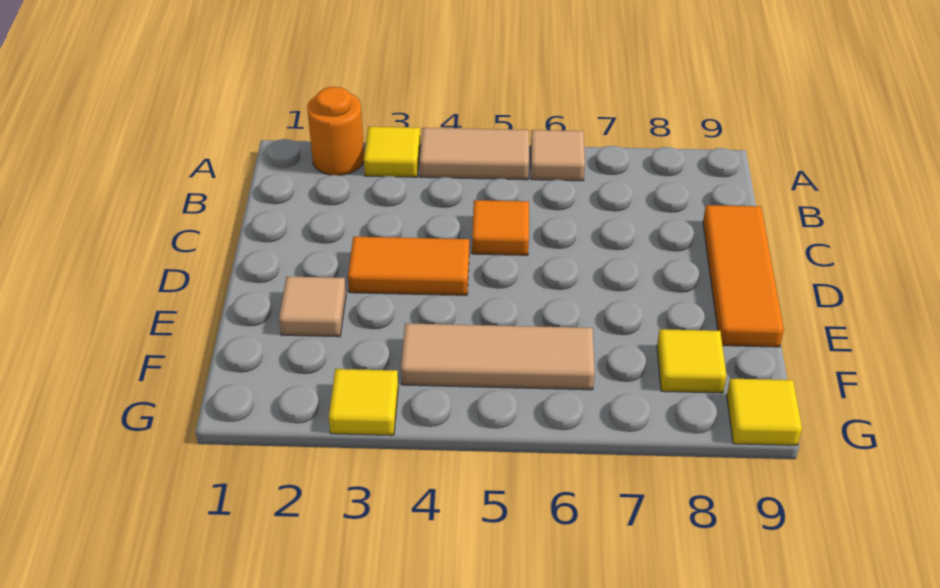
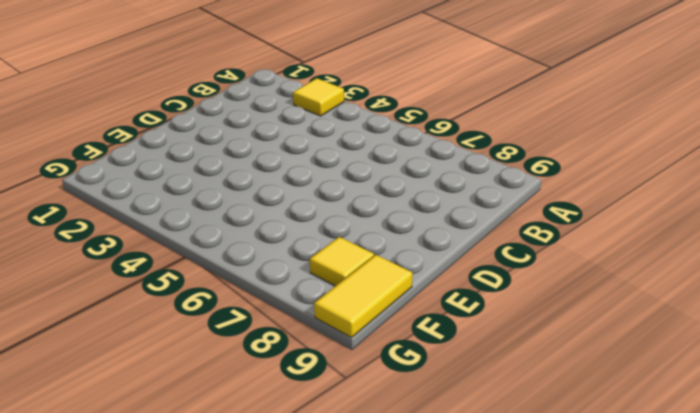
yellow 1x2 tile [314,255,412,338] -> yellow 1x1 tile [727,379,802,445]
none -> orange 1x1 round brick [307,87,364,175]
none -> tan 1x2 tile [420,128,529,180]
none -> tan 1x1 tile [531,130,585,181]

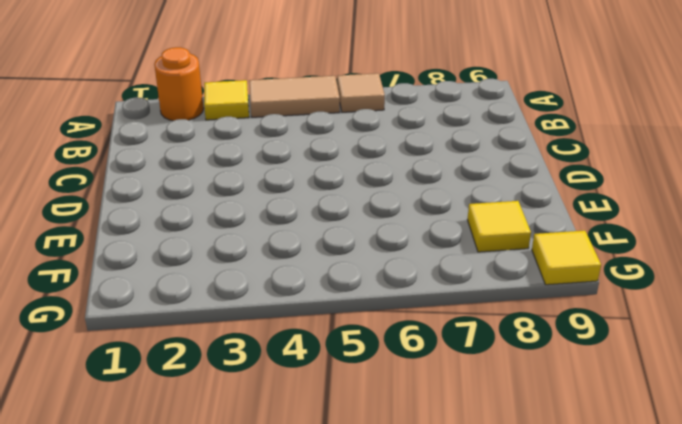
none -> orange 1x1 tile [472,200,529,255]
none -> orange 1x3 tile [703,205,784,347]
none -> orange 1x2 tile [348,237,469,295]

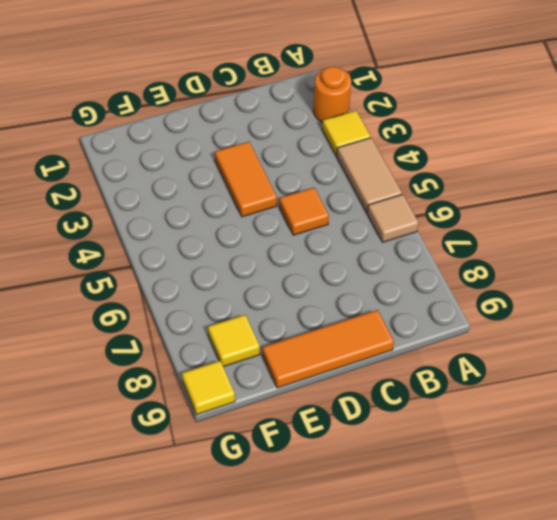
none -> tan 1x1 tile [279,276,346,337]
none -> tan 1x3 tile [401,323,595,390]
none -> yellow 1x1 tile [329,369,398,435]

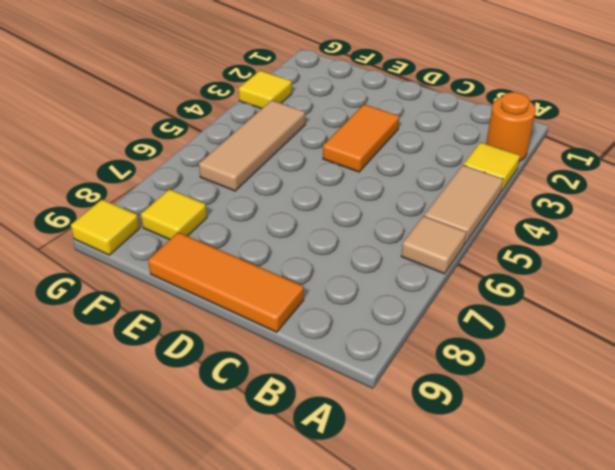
none -> orange 1x1 tile [472,200,529,255]
none -> tan 1x1 tile [279,276,346,337]

